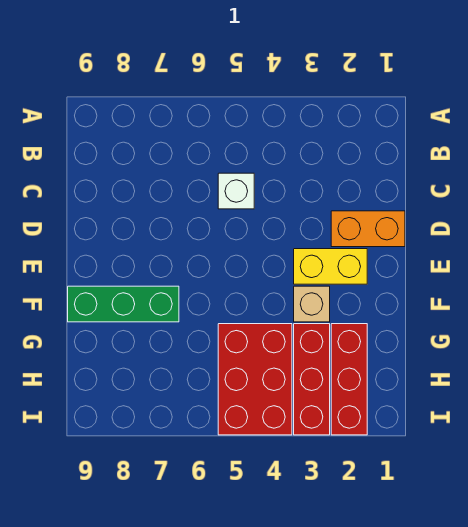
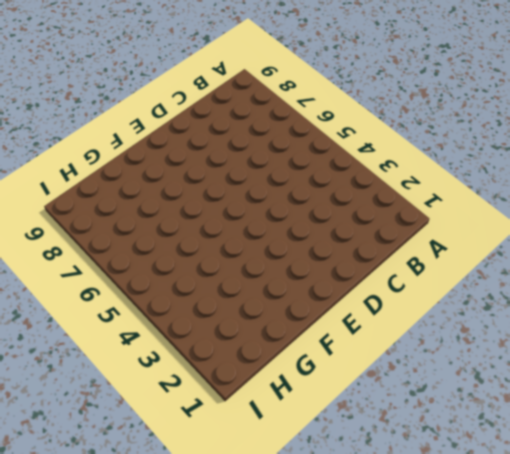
none -> white 1x1 brick [218,173,254,209]
none -> orange 1x2 brick [331,211,405,247]

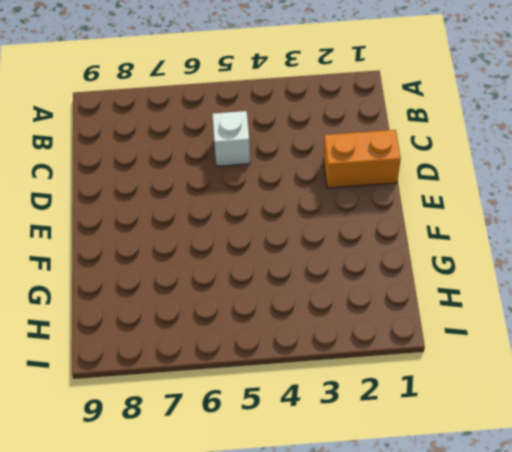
none -> yellow 1x2 brick [294,249,367,284]
none -> tan 1x1 brick [294,286,330,322]

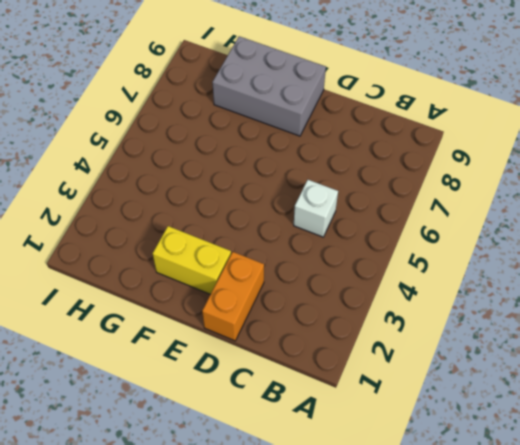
yellow 1x2 brick [153,226,231,294] -> yellow 1x2 brick turned to [294,249,367,284]
grey 2x3 brick [212,36,326,136] -> green 1x3 brick [68,286,179,322]
none -> tan 1x1 brick [294,286,330,322]
none -> red 1x3 brick [331,324,367,435]

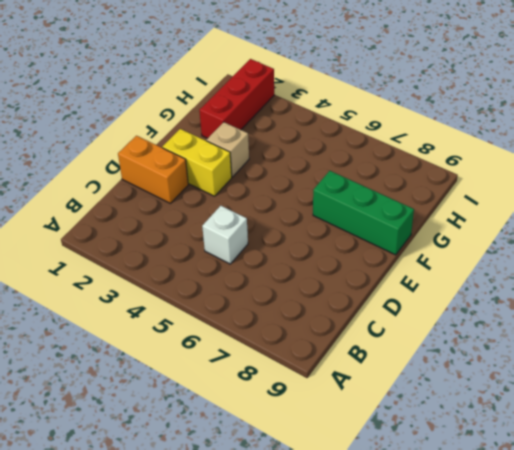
none -> red 1x3 brick [294,324,330,435]
none -> red 2x3 brick [218,324,292,435]

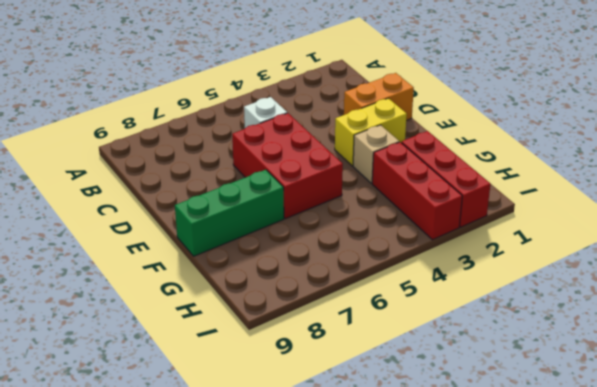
red 2x3 brick [232,113,343,219] -> red 2x3 brick moved to [218,324,292,435]

